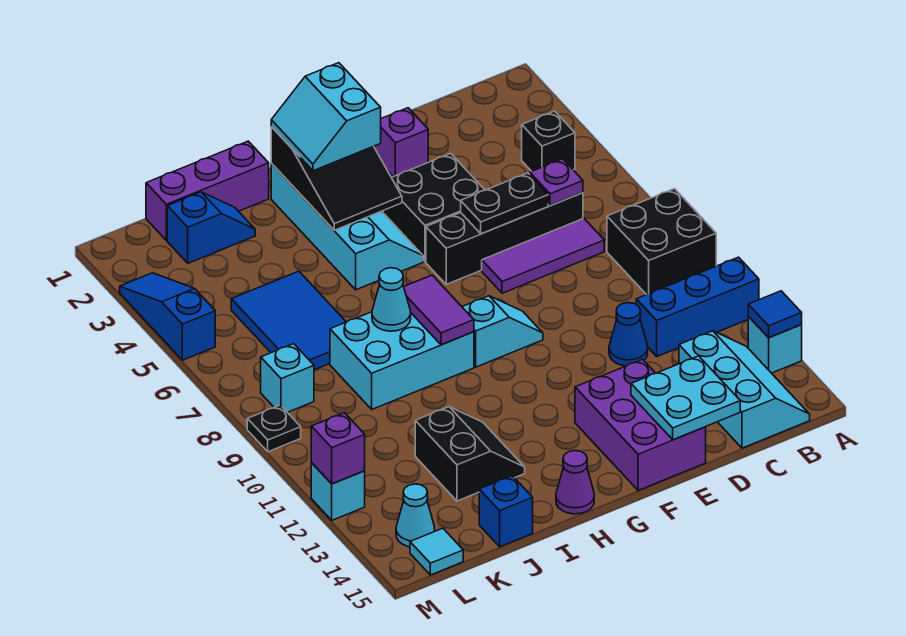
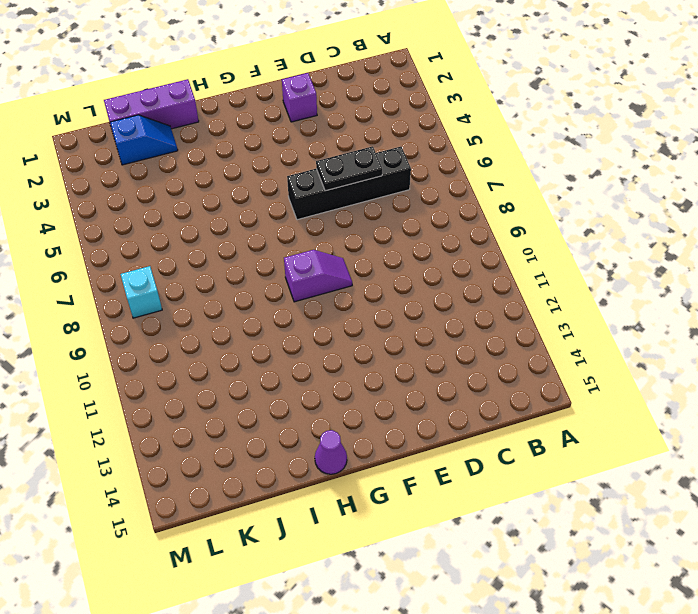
purple 1x2 slope [284,250,352,302] -> cyan 1x2 slope [462,296,543,367]
none -> black 2x2 brick [607,189,716,295]
none -> blue 1x3 brick [636,257,759,356]
none -> cyan 1x1 brick [748,317,802,373]
none -> black 1x1 brick [522,111,575,171]

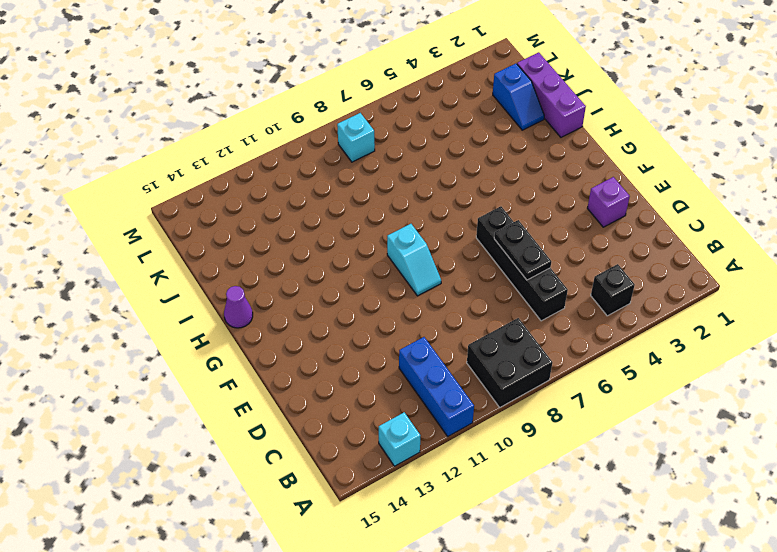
none -> cyan 2x3 slope [679,331,810,448]
none -> purple 1x3 tile [482,218,604,293]
none -> blue 1x1 cone [609,303,648,366]
none -> black 2x2 brick [383,153,484,262]

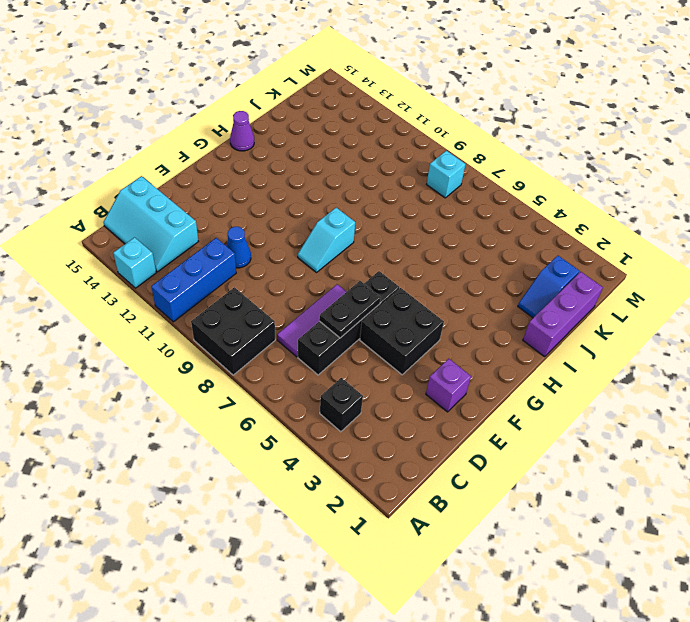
none -> purple 2x3 brick [575,359,706,490]
none -> cyan 2x4 slope [271,164,423,290]
none -> cyan 2x3 brick [330,312,474,409]
none -> black 2x2 slope [415,407,525,501]

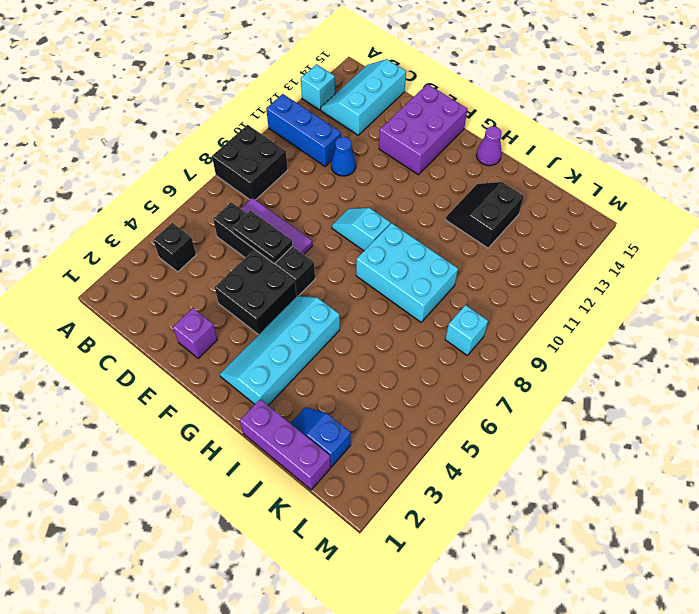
none -> blue 2x3 tile [231,271,346,370]
none -> blue 1x1 brick [479,476,533,547]
none -> cyan 1x1 cone [396,484,435,547]
none -> cyan 1x1 tile [410,528,463,575]

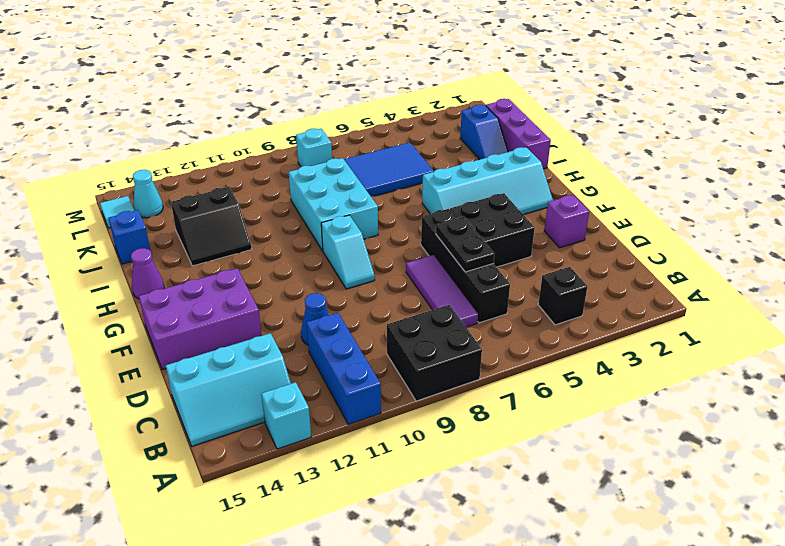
none -> blue 1x3 slope [120,273,215,360]
none -> black 1x1 plate [247,405,301,452]
none -> cyan 1x1 brick [311,463,365,520]
none -> blue 1x1 tile [748,291,802,338]

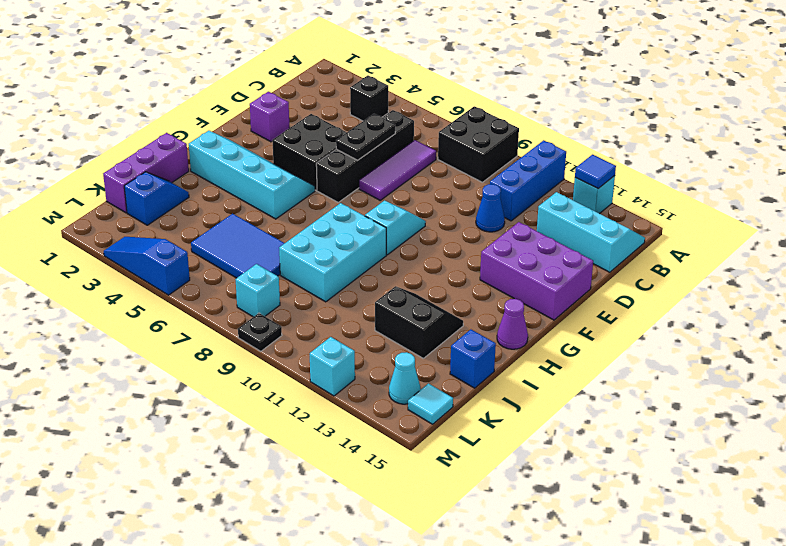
none -> purple 1x1 plate [530,159,583,206]
none -> cyan 2x2 plate [631,356,740,440]
none -> black 2x3 slope [271,127,402,230]
none -> purple 1x2 tile [404,275,474,345]

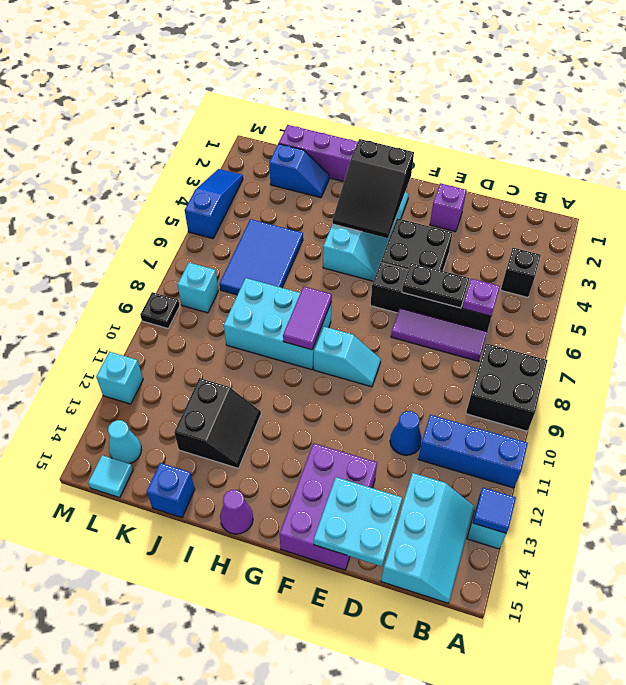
none -> cyan 1x1 cone [372,268,411,331]
none -> purple 1x1 brick [311,413,365,484]
none -> cyan 2x2 slope [271,63,381,171]

